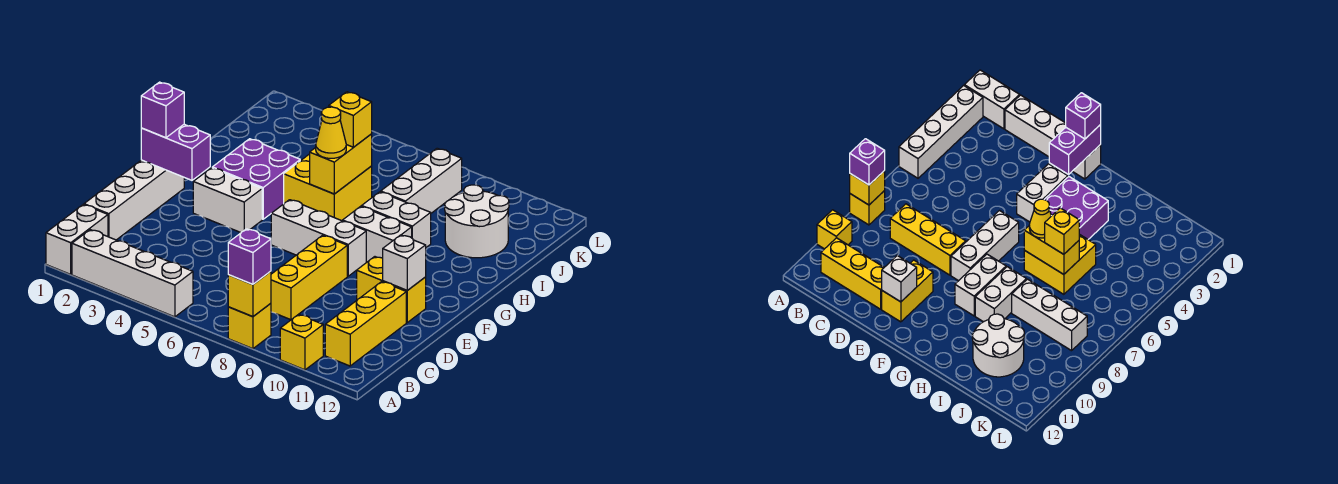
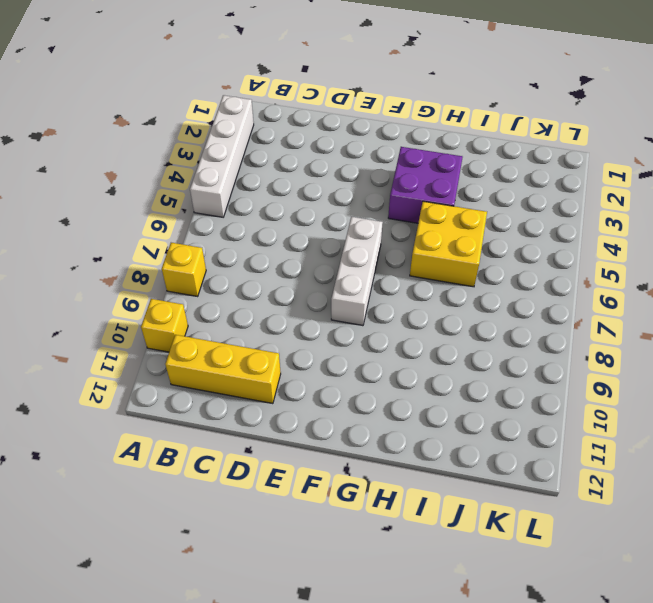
none -> white 1x2 brick [46,205,108,274]
none -> white 1x4 brick [84,160,184,240]
none -> yellow 1x3 brick [271,235,347,320]

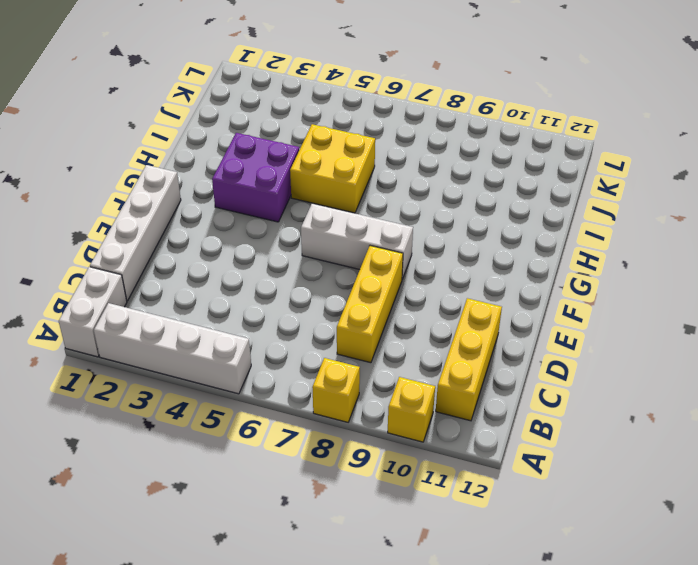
none -> yellow 1x2 brick [357,257,426,322]
none -> white 1x2 brick [193,168,262,233]
none -> white 1x2 brick [343,206,412,262]

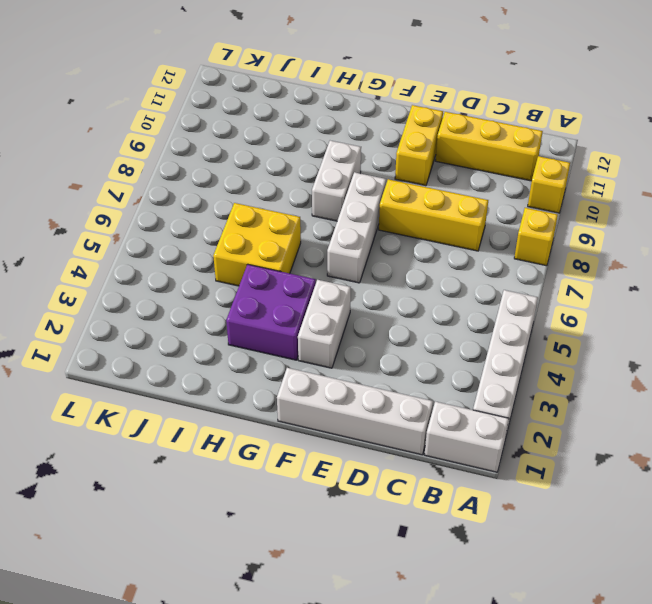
none -> white 1x2 brick [362,192,431,247]
none -> white 1x3 brick [381,148,462,213]
none -> white 2x2 round brick [445,185,509,258]

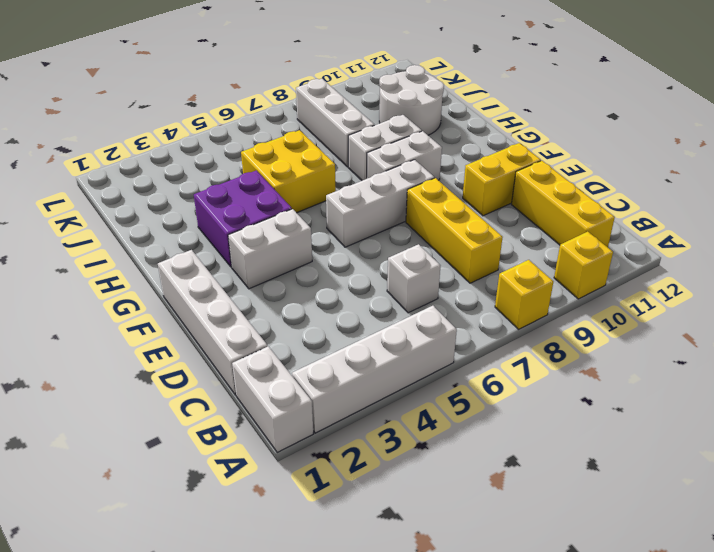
white 1x1 brick [387,244,441,313] -> white 1x1 brick moved to [383,235,426,290]
none -> yellow 1x1 brick [228,271,271,317]
none -> purple 1x2 brick [141,124,210,180]
none -> yellow 1x2 brick [310,134,372,194]

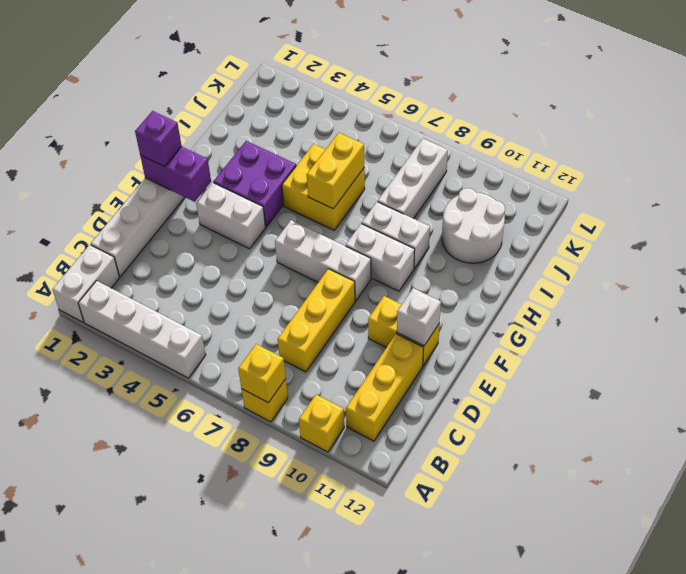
none -> purple 1x1 brick [228,229,271,284]
none -> yellow 1x1 cone [316,107,346,158]
none -> yellow 1x1 brick [329,92,372,147]

